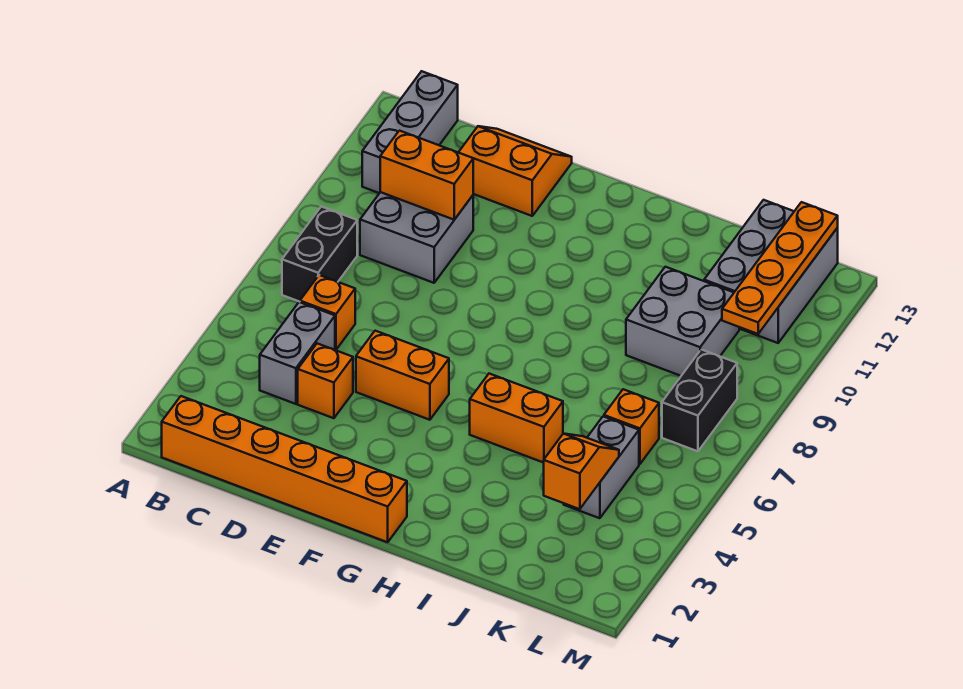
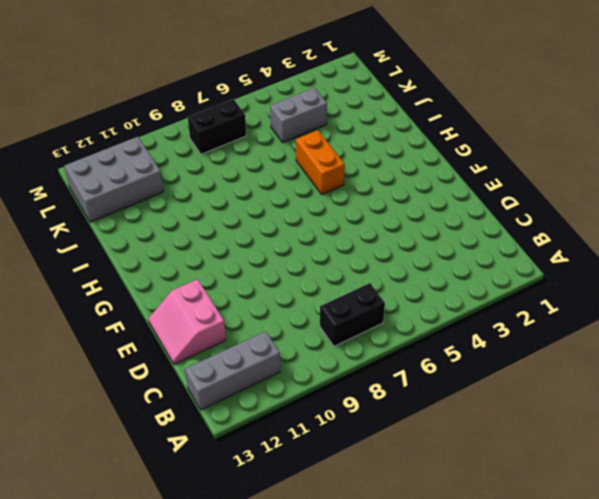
pink 2x2 slope [148,279,226,364] -> orange 2x2 slope [458,126,572,216]
none -> orange 1x6 brick [162,396,407,542]
none -> grey 1x2 brick [260,302,335,404]
none -> orange 1x1 brick [300,275,355,350]

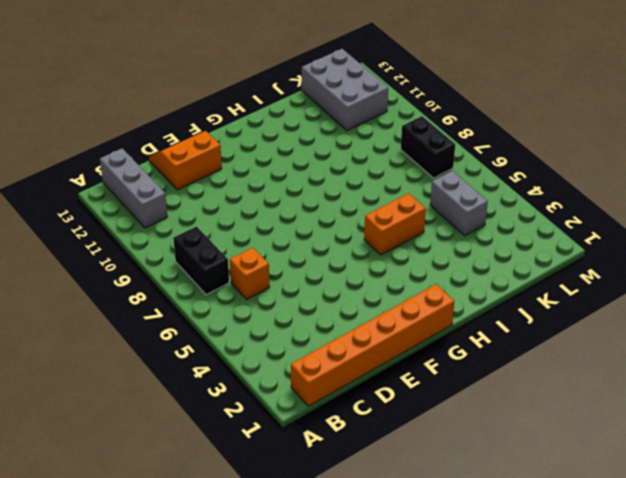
none -> grey 1x2 brick [260,302,335,404]
none -> grey 2x2 brick [360,192,473,283]
none -> orange 1x1 brick [298,343,353,418]

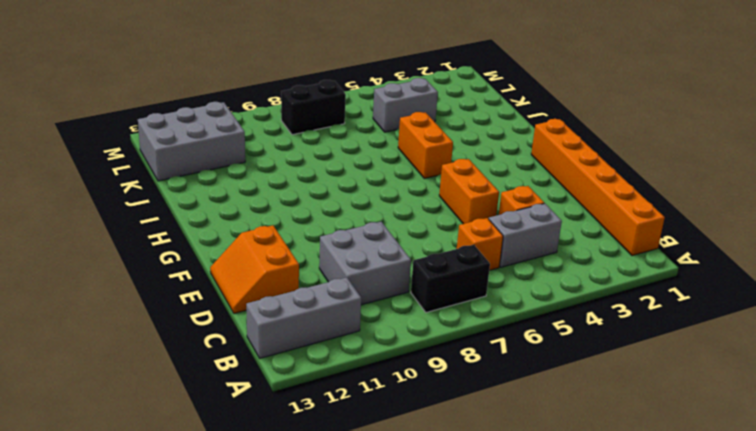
none -> grey 2x2 brick [626,267,739,376]
none -> orange 1x1 brick [604,389,659,464]
none -> orange 1x2 brick [380,131,473,220]

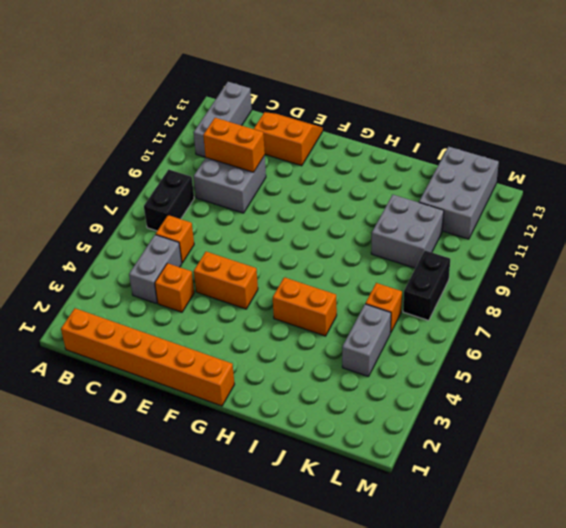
none -> orange 1x2 slope [544,434,619,509]
none -> orange 1x4 plate [722,202,838,334]

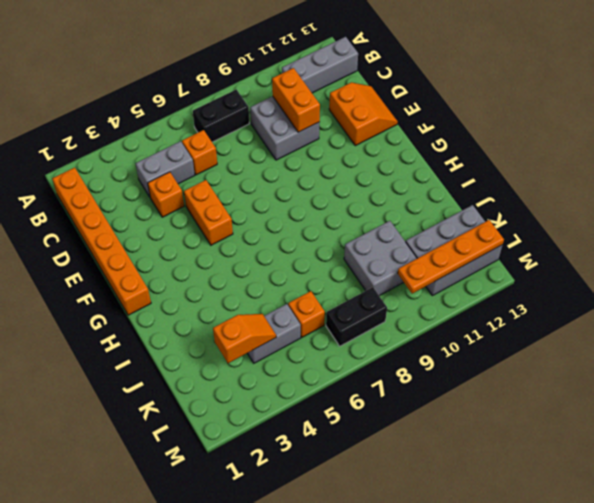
none -> orange 1x2 brick [470,374,563,463]

